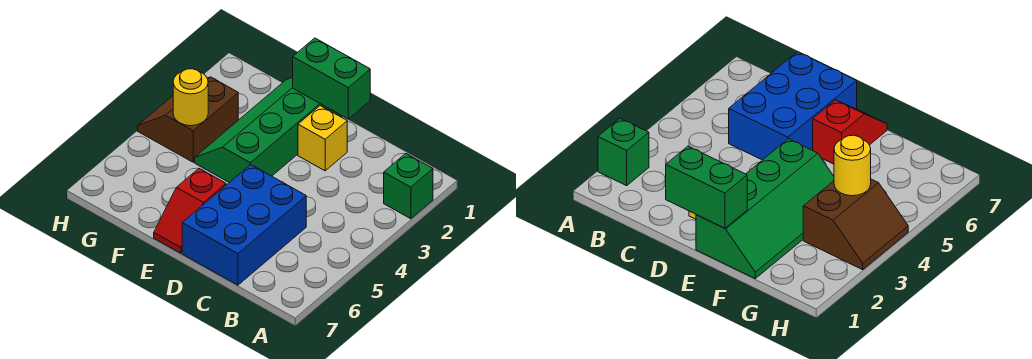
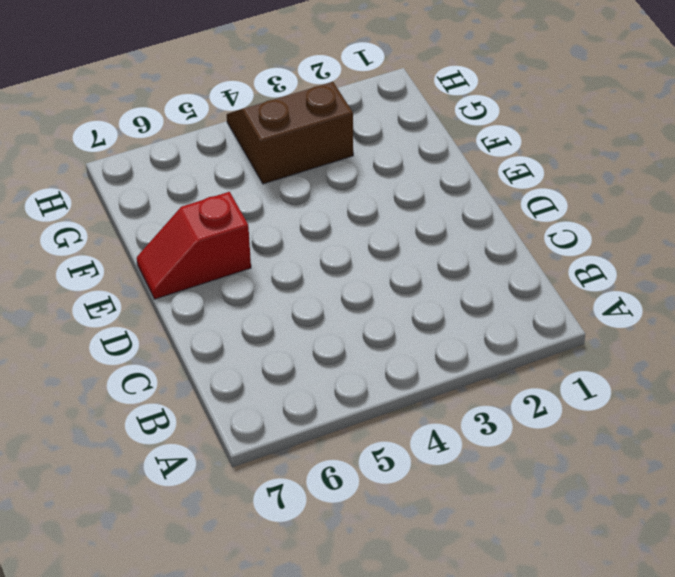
none -> green 1x1 brick [384,154,433,219]
none -> blue 2x3 brick [182,165,306,285]

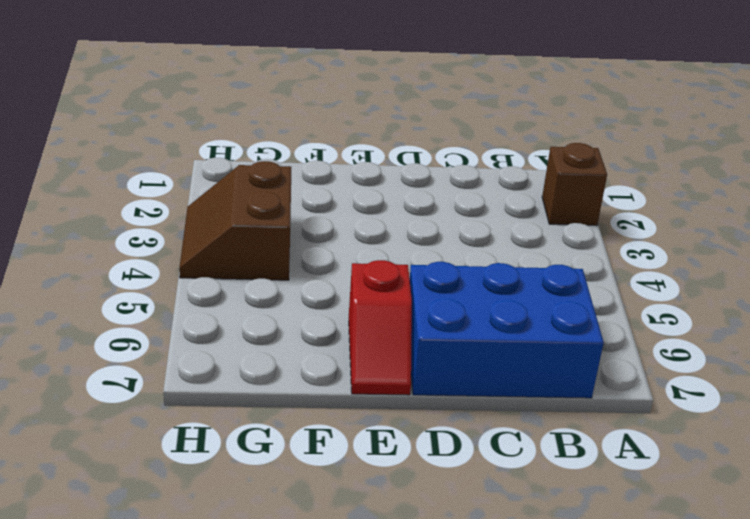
brown 1x1 brick [542,143,607,226] -> green 1x1 brick [384,154,433,219]
blue 2x3 brick [410,262,604,398] -> blue 2x3 brick turned to [182,165,306,285]
none -> yellow 1x1 brick [298,106,347,171]
none -> green 2x4 slope [195,77,342,182]

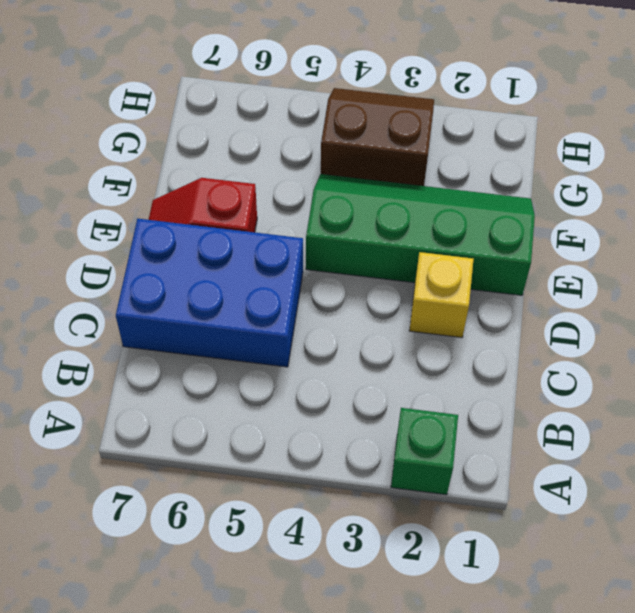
none -> green 1x2 brick [293,38,370,119]
none -> yellow 1x1 round brick [173,69,208,126]

